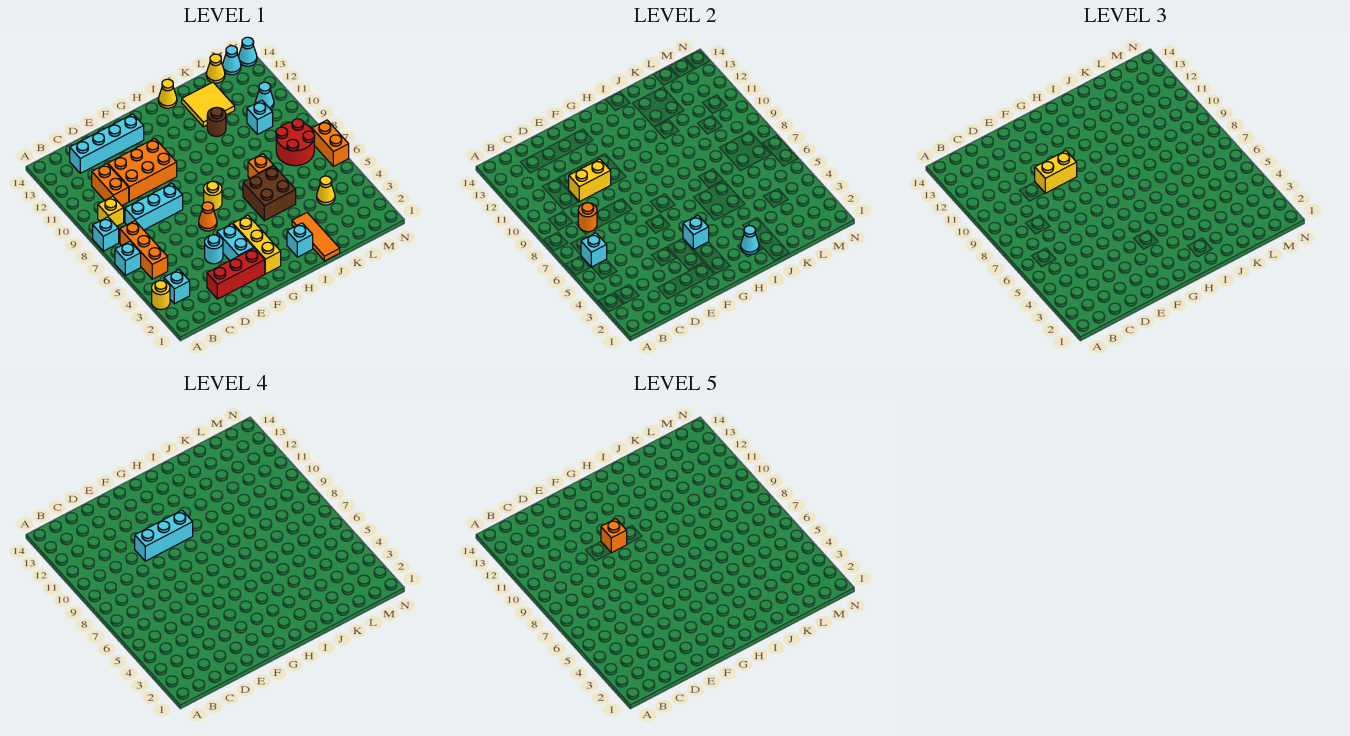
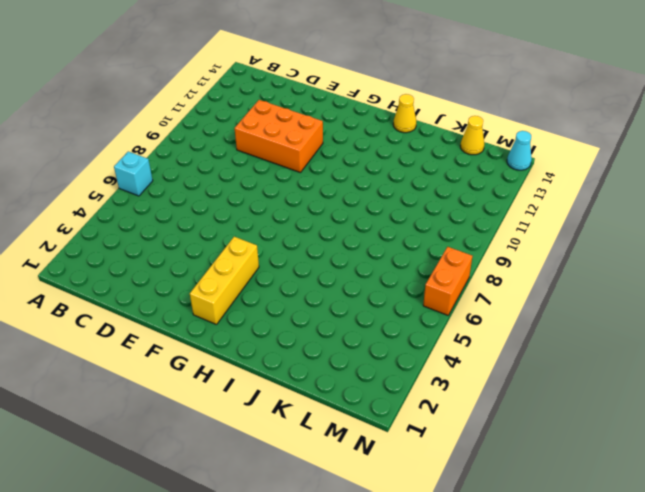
none -> yellow 1x1 round brick [152,281,170,310]
none -> cyan 1x1 brick [93,217,119,251]
none -> cyan 1x1 brick [164,270,190,304]
none -> orange 1x3 brick [120,221,168,279]

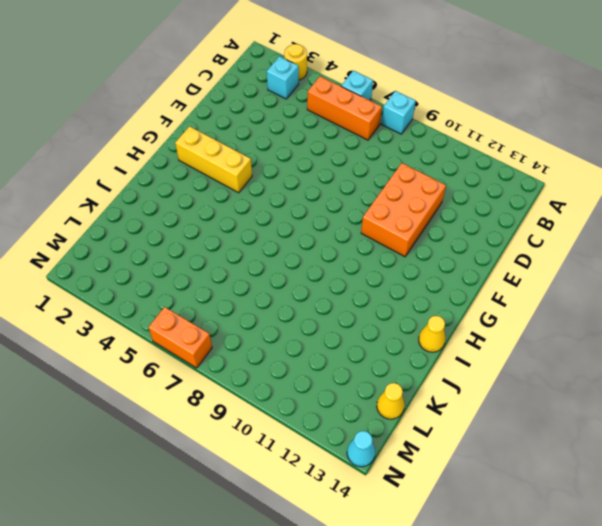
none -> yellow 1x1 brick [98,197,124,226]
none -> cyan 1x3 brick [125,184,183,230]
none -> orange 1x2 brick [92,164,129,206]
none -> cyan 1x4 brick [70,114,144,173]

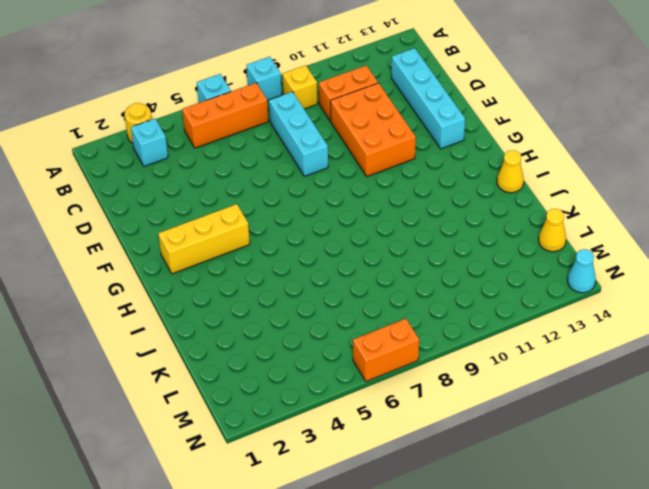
none -> red 1x3 brick [207,248,265,299]
none -> cyan 1x1 round brick [205,235,223,264]
none -> cyan 1x2 brick [217,224,253,260]
none -> orange 1x1 cone [199,202,217,231]

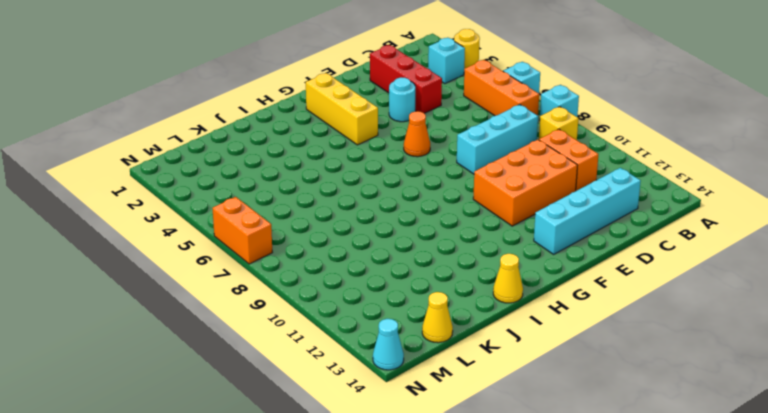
red 1x3 brick [370,45,442,113] -> red 1x3 brick turned to [207,248,265,299]
none -> cyan 1x2 brick [217,224,253,260]
none -> yellow 1x1 round brick [204,181,222,210]
none -> cyan 1x1 brick [287,223,313,257]
none -> brown 2x2 brick [243,166,296,221]

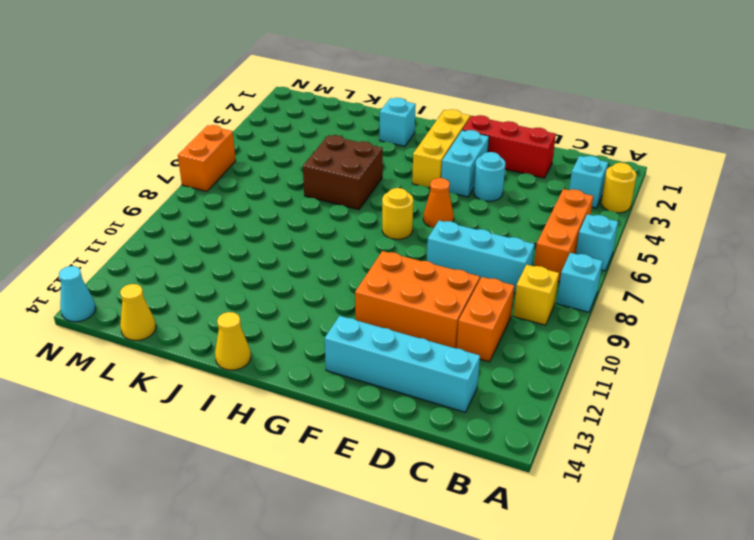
none -> orange 1x3 tile [292,213,340,261]
none -> orange 1x1 brick [248,154,274,178]
none -> brown 1x1 round brick [207,107,226,136]
none -> yellow 2x2 tile [182,82,235,127]

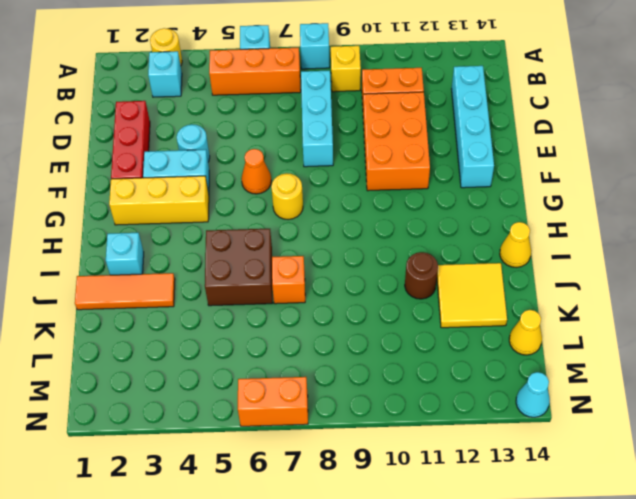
none -> yellow 1x1 cone [317,176,335,205]
none -> red 2x2 round brick [276,119,315,166]
none -> cyan 1x1 brick [247,100,273,134]
none -> cyan 1x1 cone [255,82,274,109]

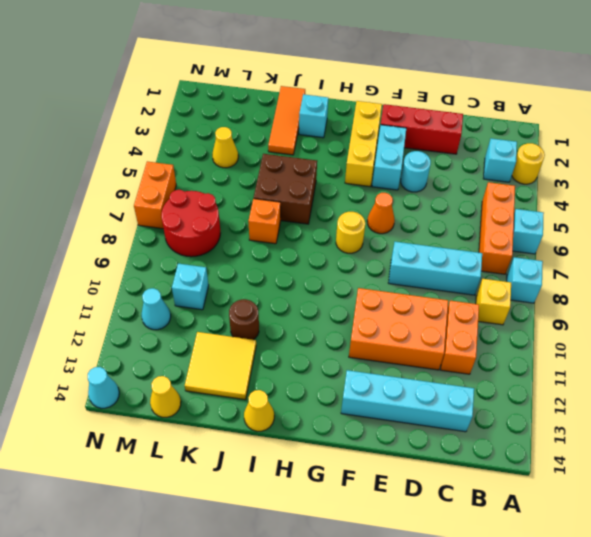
none -> cyan 1x1 cone [222,46,241,75]
none -> cyan 1x1 brick [581,233,607,267]
none -> orange 1x1 round brick [578,203,597,232]
none -> yellow 1x2 brick [569,159,611,202]

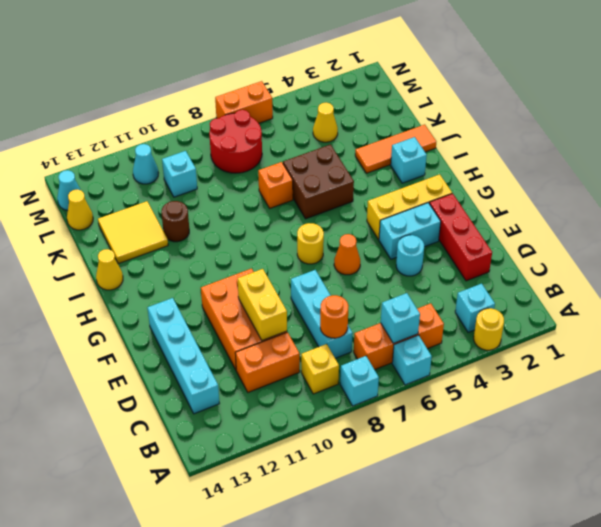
none -> cyan 1x1 cone [238,37,257,66]
none -> cyan 1x1 brick [683,216,709,250]
none -> cyan 1x1 cone [741,226,759,254]
none -> yellow 1x2 brick [1035,151,1077,193]

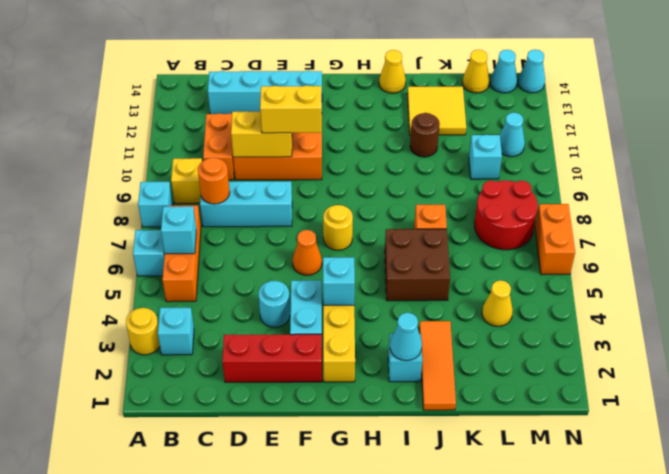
none -> cyan 1x3 brick [135,510,193,561]
none -> orange 1x1 brick [601,519,627,553]

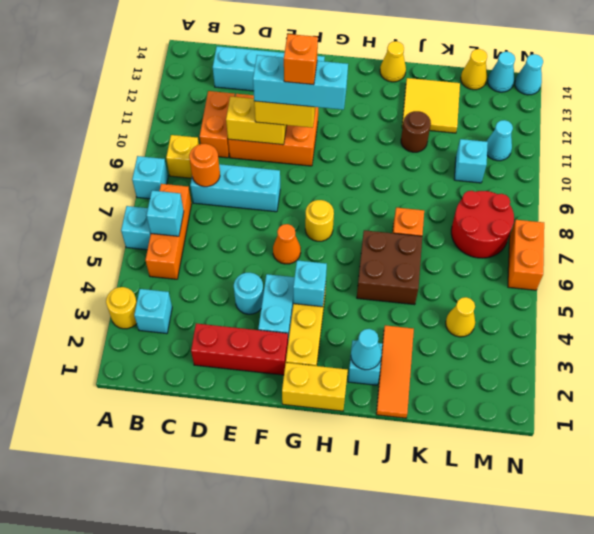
yellow 1x2 brick [282,363,348,411] -> none

